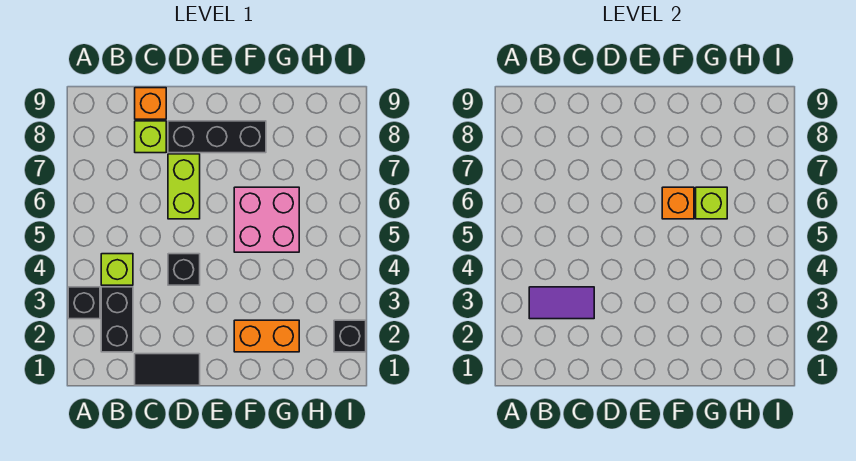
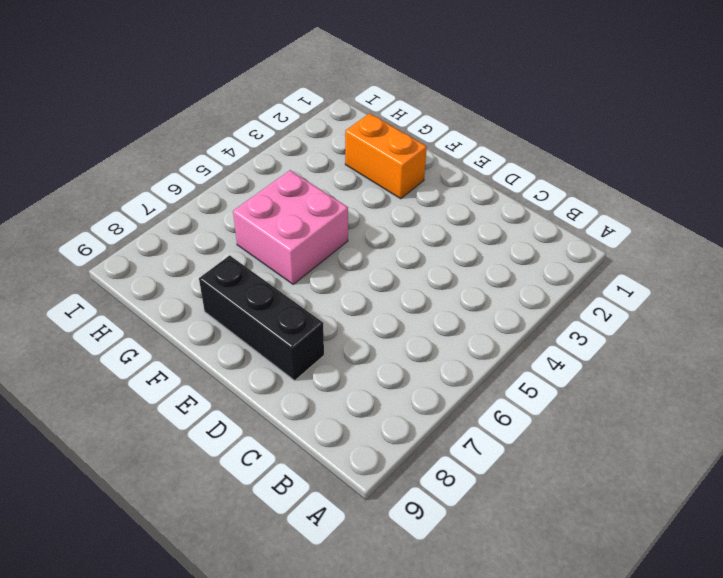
none -> black 1x1 brick [68,287,100,319]
none -> black 1x2 brick [101,287,133,352]
none -> lime 1x1 brick [101,254,133,285]

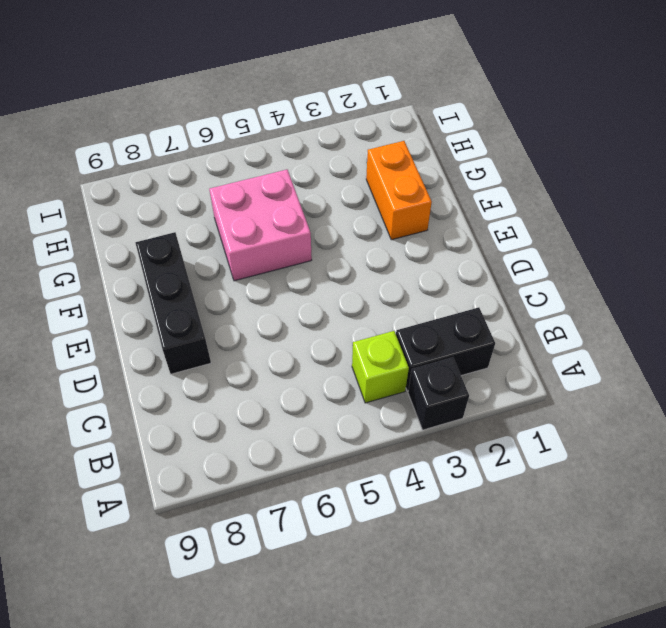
none -> black 1x2 tile [135,354,200,385]
none -> lime 1x1 brick [135,121,166,153]
none -> orange 1x1 brick [135,88,166,119]

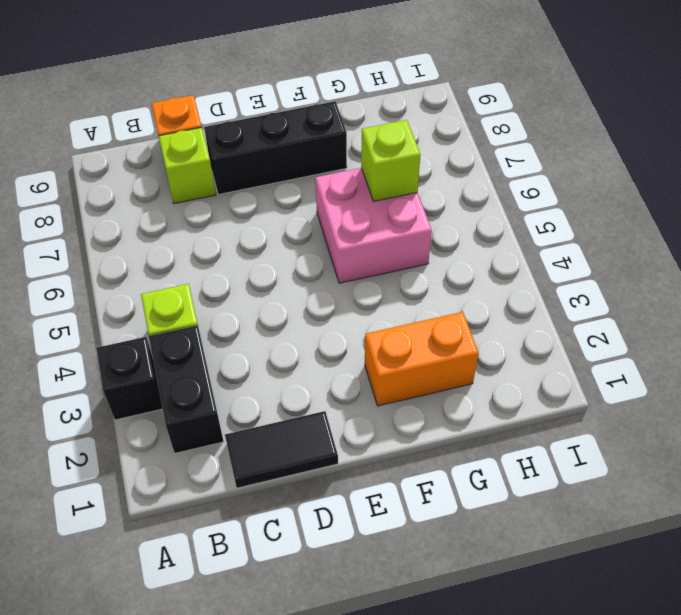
none -> black 1x1 brick [168,254,200,285]
none -> lime 1x2 brick [168,154,200,219]
none -> black 1x1 brick [334,320,366,352]

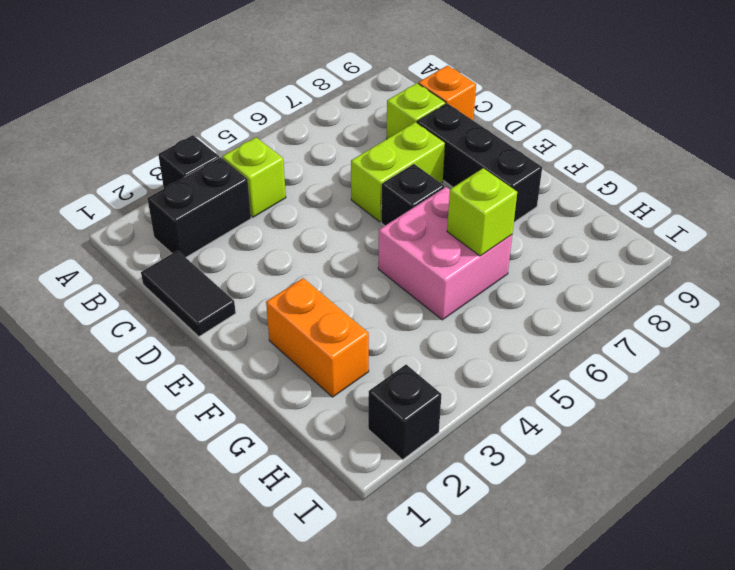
black 1x1 brick [381,164,444,226] -> black 1x1 brick moved to [168,254,200,285]
none -> purple 1x2 tile [529,287,594,319]
none -> orange 1x1 brick [662,187,694,219]

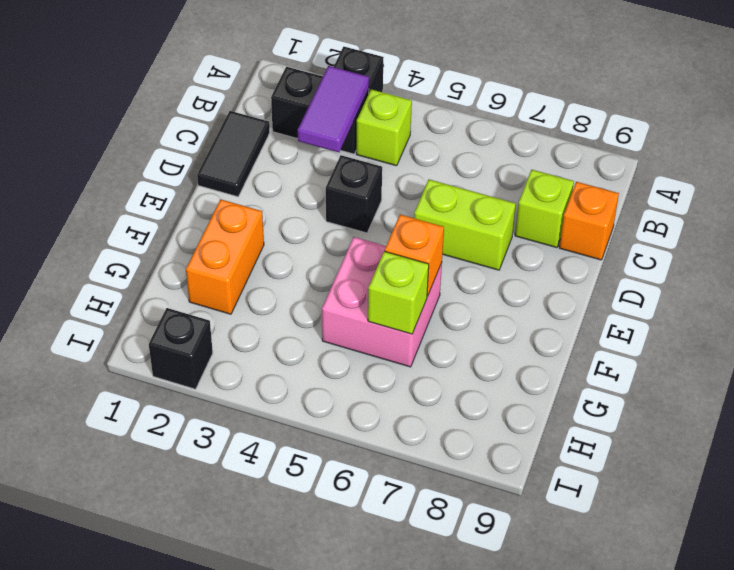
none -> black 1x3 brick [168,121,266,153]

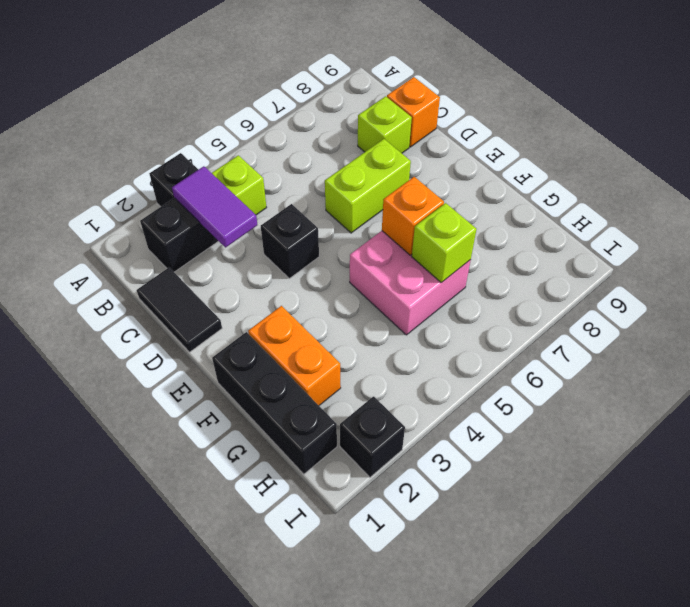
black 1x3 brick [212,332,337,474] -> black 1x3 brick moved to [168,121,266,153]

